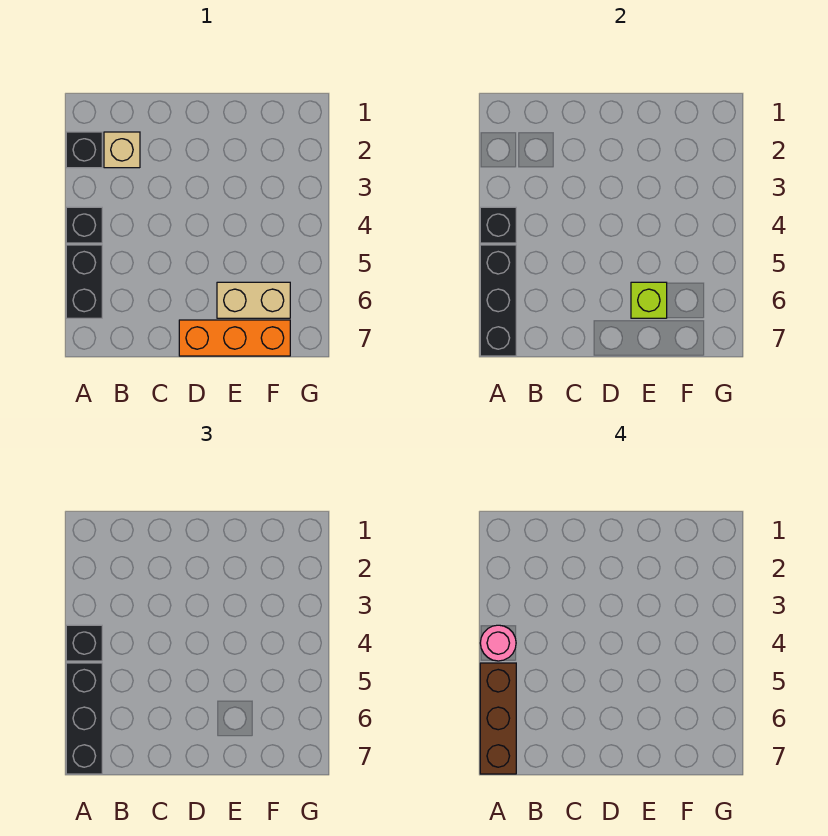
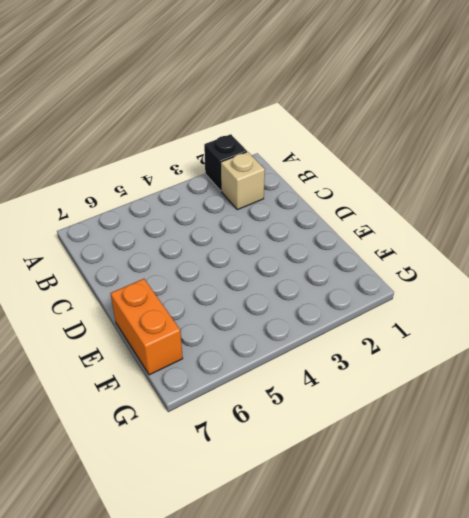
orange 1x2 brick [111,279,183,375] -> orange 1x3 brick [179,320,290,356]
none -> black 1x1 brick [66,207,102,243]
none -> black 1x2 brick [66,245,102,318]
none -> tan 1x2 brick [217,282,290,318]

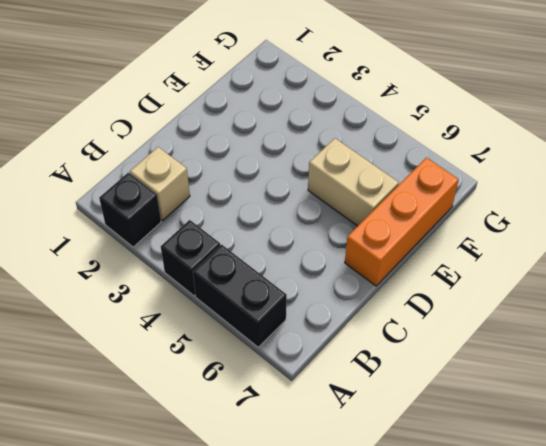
tan 1x2 brick [308,138,399,226] -> tan 1x2 brick turned to [217,282,290,318]
none -> black 1x1 brick [480,207,516,243]
none -> black 1x3 brick [480,245,516,356]
none -> lime 1x1 brick [631,282,667,318]

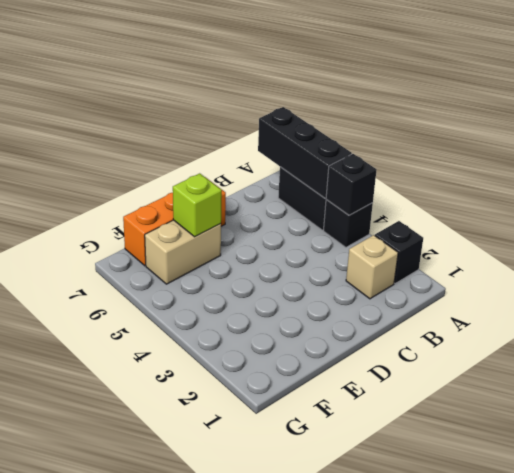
none -> black 1x1 brick [66,625,102,661]
none -> black 1x3 brick [66,663,102,774]
none -> pink 1x1 round brick [480,625,516,661]

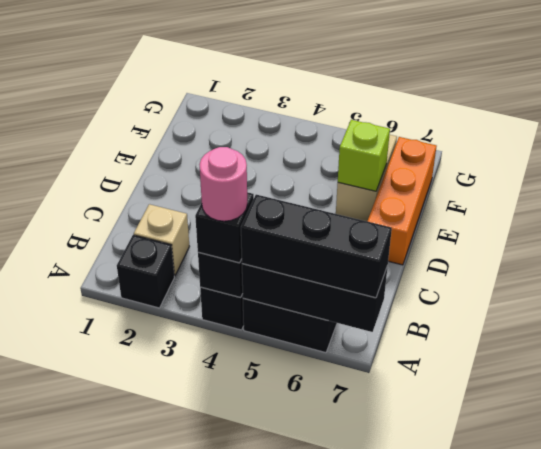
none -> brown 1x3 brick [480,663,516,774]

